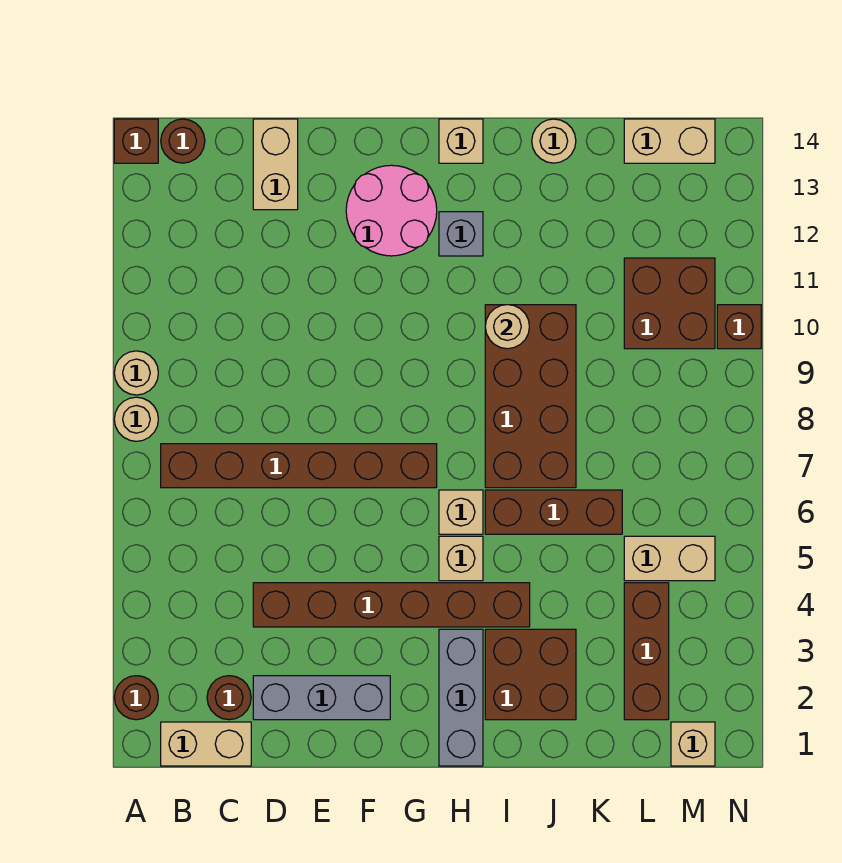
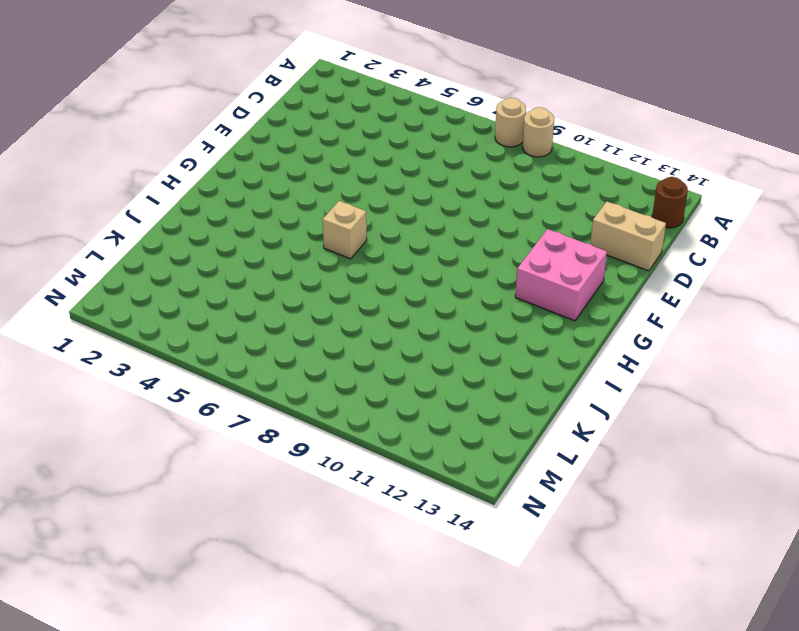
pink 2x2 brick [515,229,607,321] -> pink 2x2 round brick [346,165,437,256]
none -> brown 1x1 round brick [114,676,158,720]
none -> brown 1x1 brick [114,119,158,163]
none -> tan 1x2 brick [161,722,251,766]

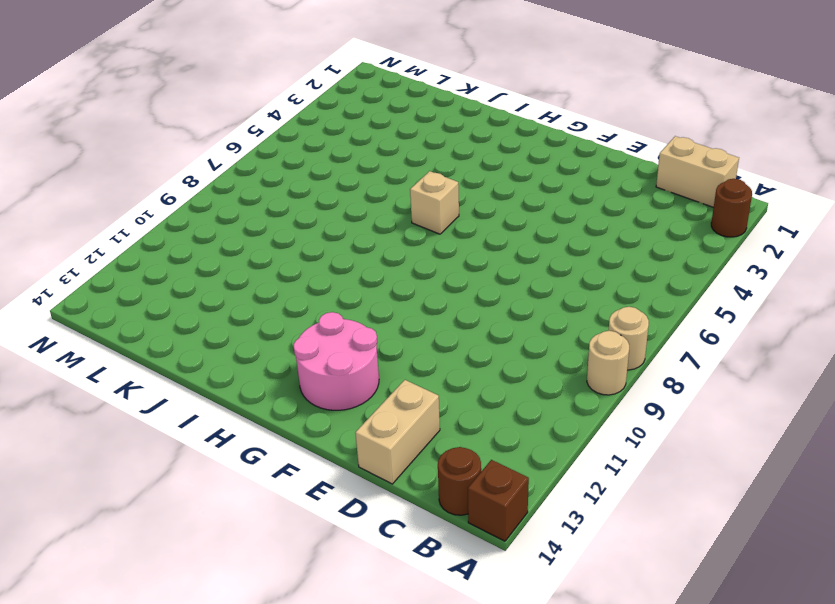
none -> brown 1x6 brick [161,444,437,488]
none -> brown 1x1 round brick [207,676,251,720]
none -> grey 1x3 brick [253,676,390,720]

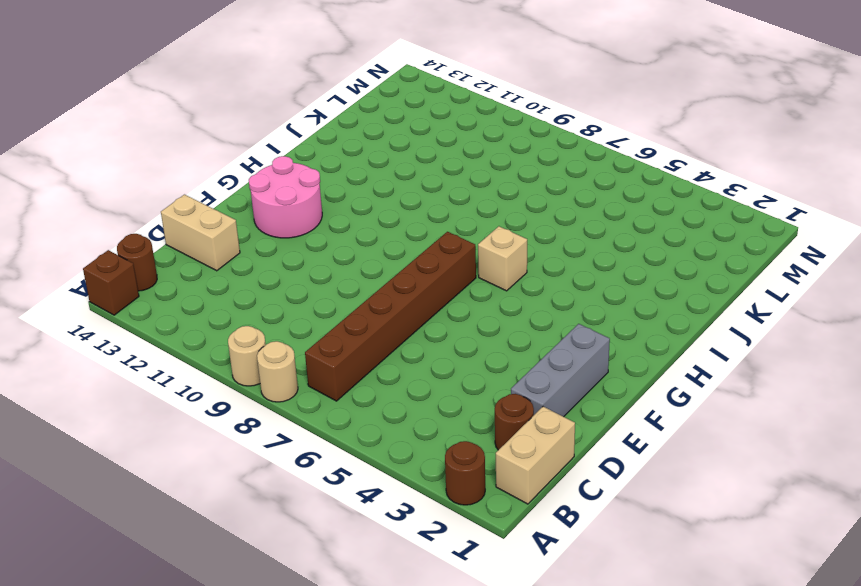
none -> brown 1x6 brick [253,583,530,627]
none -> grey 1x3 brick [439,629,483,766]
none -> tan 1x1 brick [439,536,483,581]

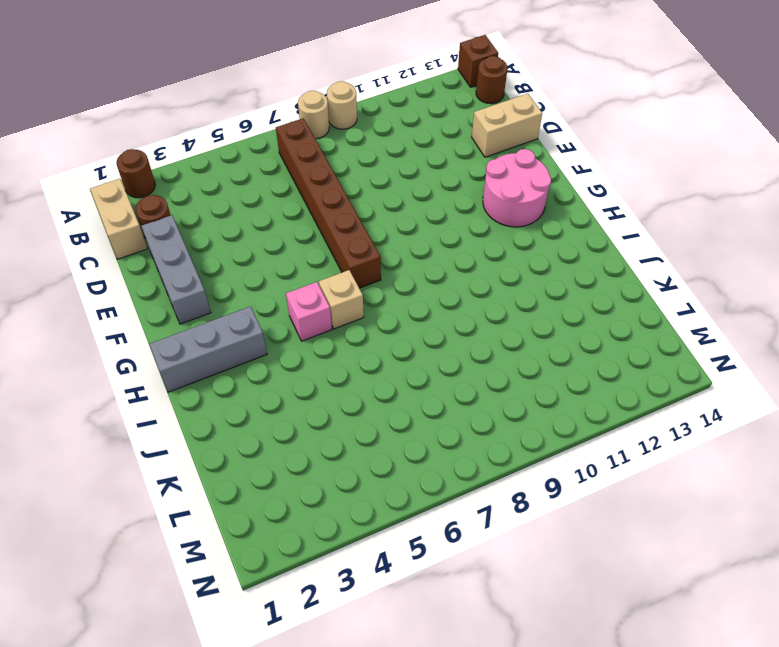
pink 1x1 brick [286,282,332,341] -> tan 1x1 brick [439,536,483,581]
none -> brown 1x6 brick [253,583,530,627]
none -> grey 1x1 brick [439,212,483,256]
none -> tan 1x1 brick [439,119,483,163]

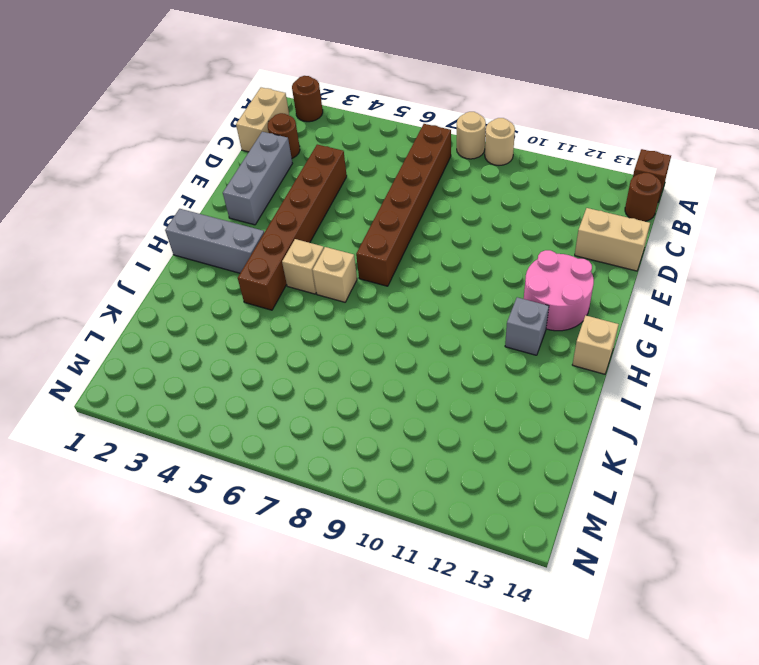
none -> brown 2x2 brick [485,629,576,720]
none -> brown 1x3 brick [485,490,622,534]
none -> brown 2x4 brick [485,305,576,488]

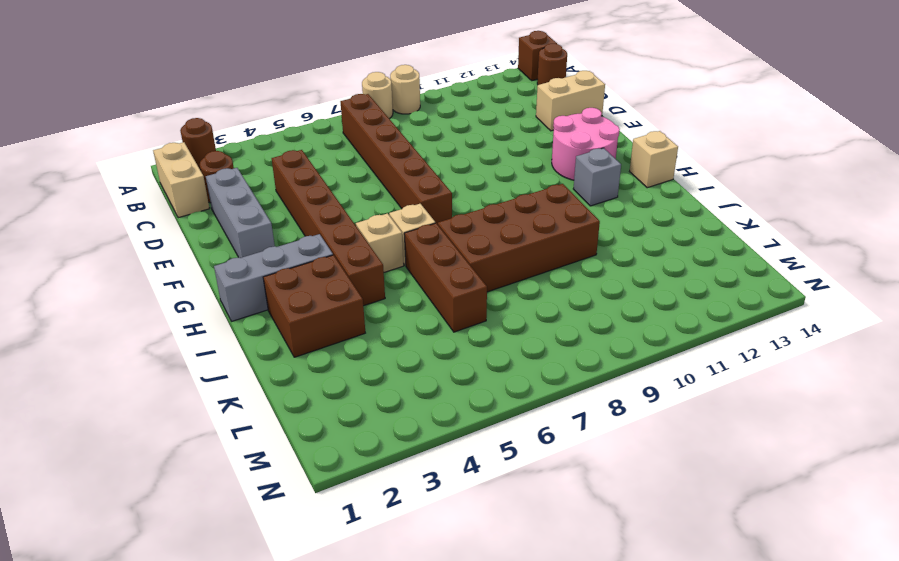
none -> tan 1x1 round brick [532,119,576,163]
none -> brown 1x3 brick [624,583,669,720]
none -> tan 1x2 brick [624,536,715,581]

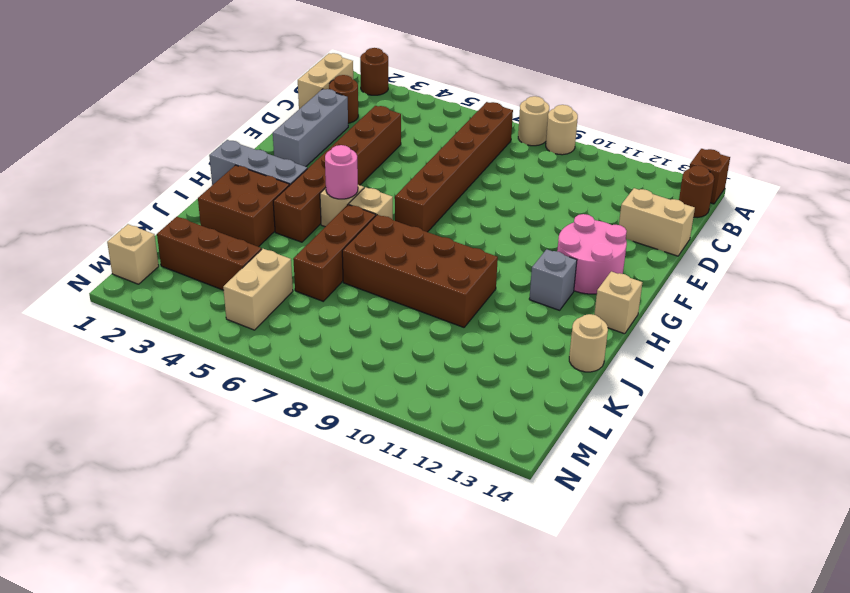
pink 1x1 round brick [325,145,358,199] -> none
none -> brown 2x2 brick [624,258,715,349]
none -> tan 1x2 brick [624,119,715,163]
none -> brown 1x1 brick [717,305,761,349]

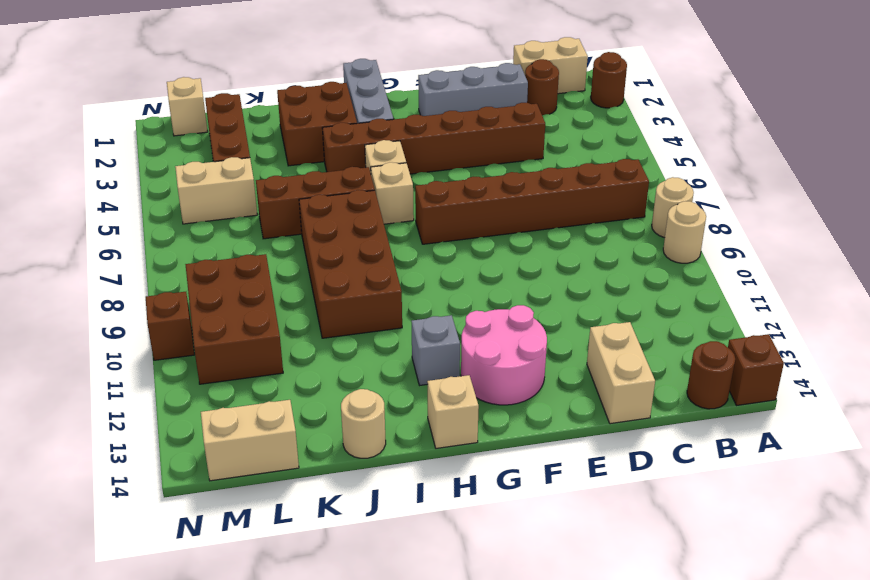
brown 2x3 brick [185,254,283,384] -> brown 2x2 brick [624,258,715,349]
none -> tan 1x1 round brick [485,305,529,349]

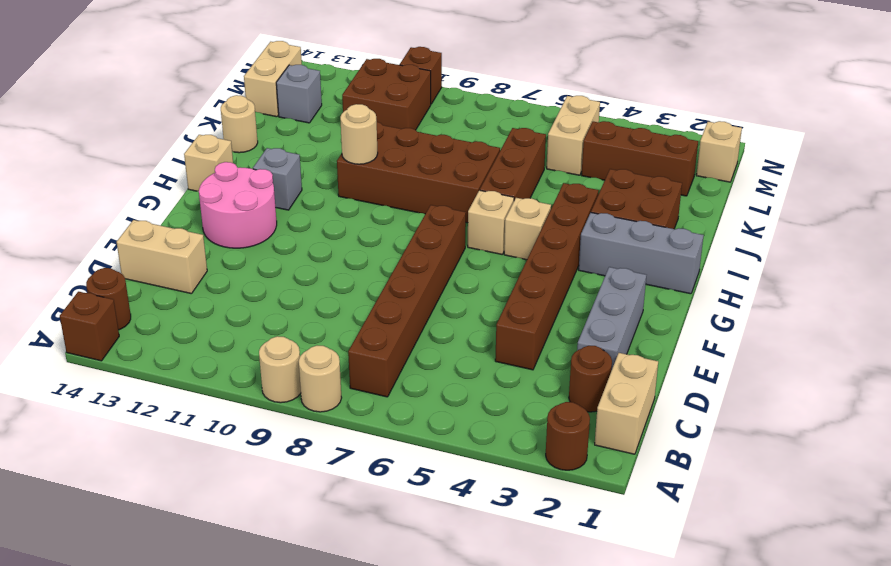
grey 1x1 brick [276,65,322,123] -> none

